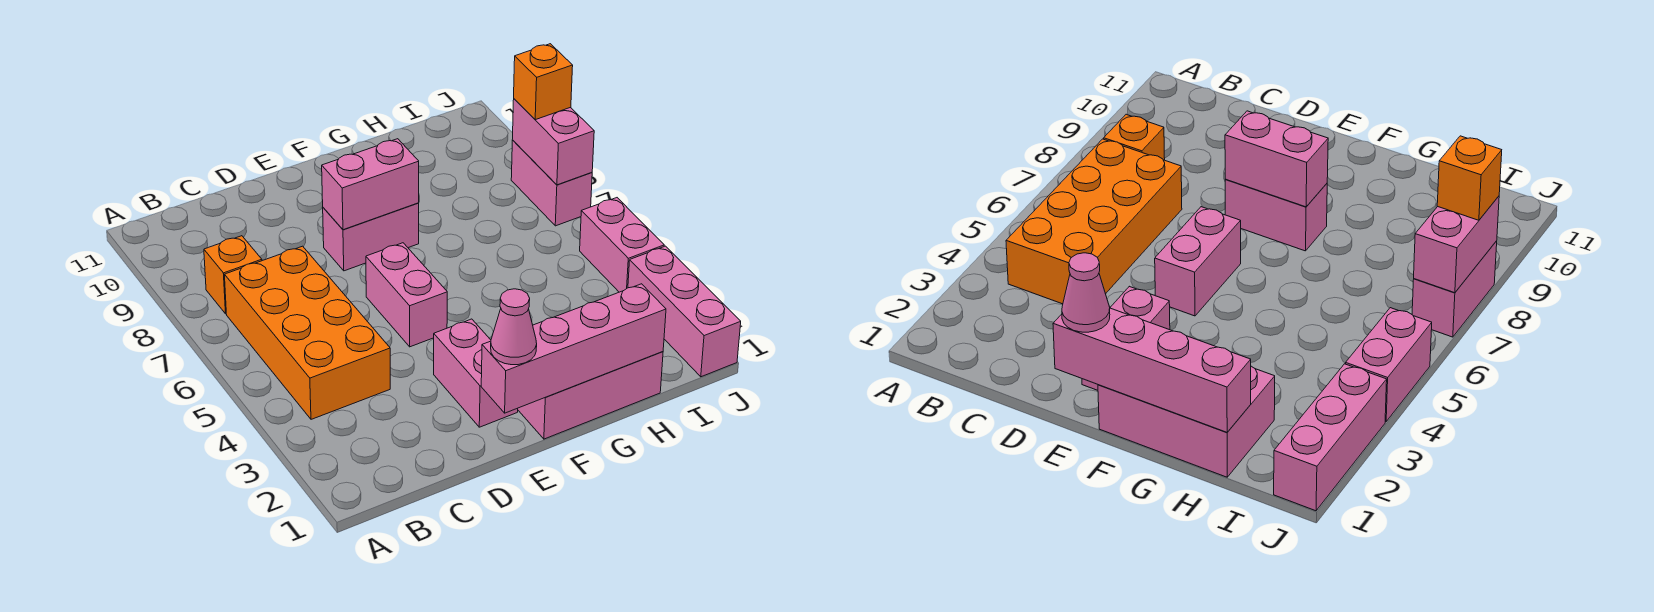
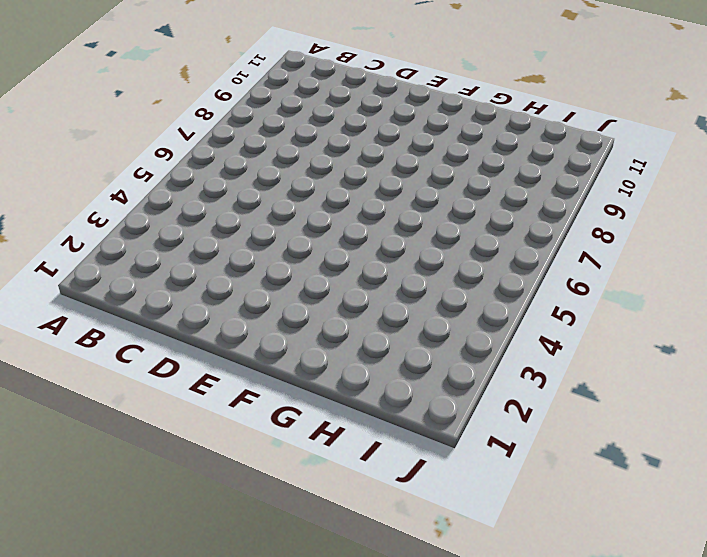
none -> orange 2x4 brick [225,246,390,419]
none -> orange 1x1 brick [204,236,262,314]
none -> pink 1x2 brick [434,319,518,427]

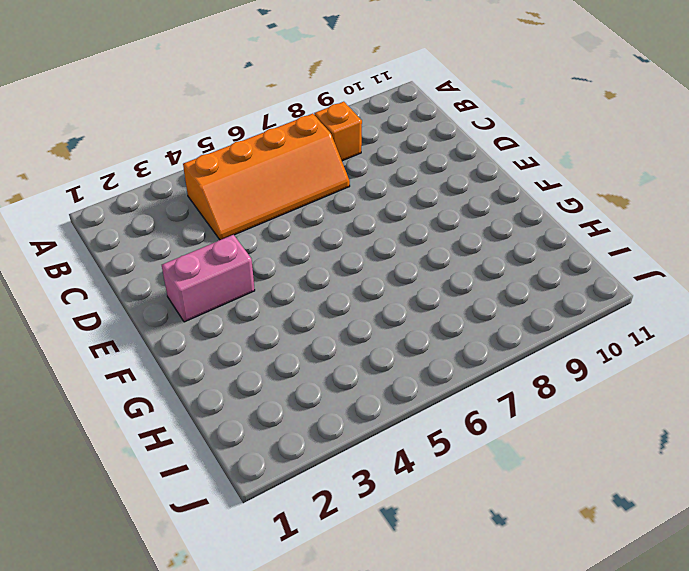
orange 2x4 slope [183,114,350,240] -> orange 2x4 brick [225,246,390,419]
none -> pink 1x2 brick [366,243,447,347]
none -> pink 1x2 brick [323,203,419,271]
none -> pink 2x3 brick [518,352,663,439]

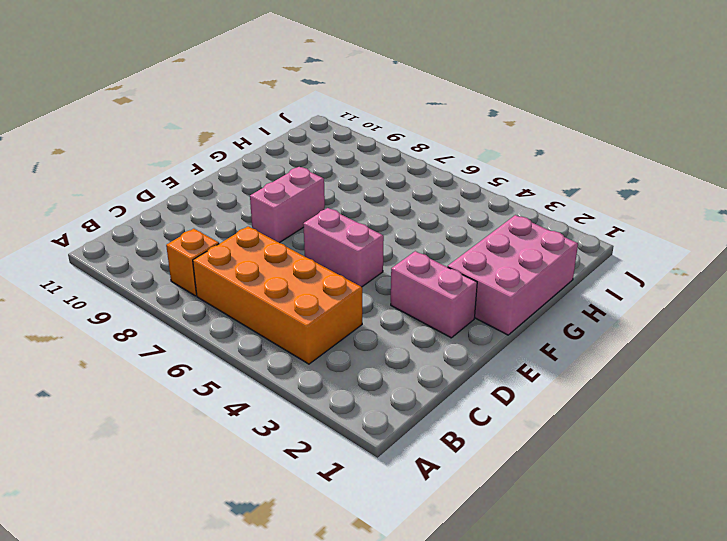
none -> pink 1x3 brick [628,246,741,377]
none -> pink 1x2 brick [580,198,664,292]
none -> pink 1x2 brick [511,140,592,226]

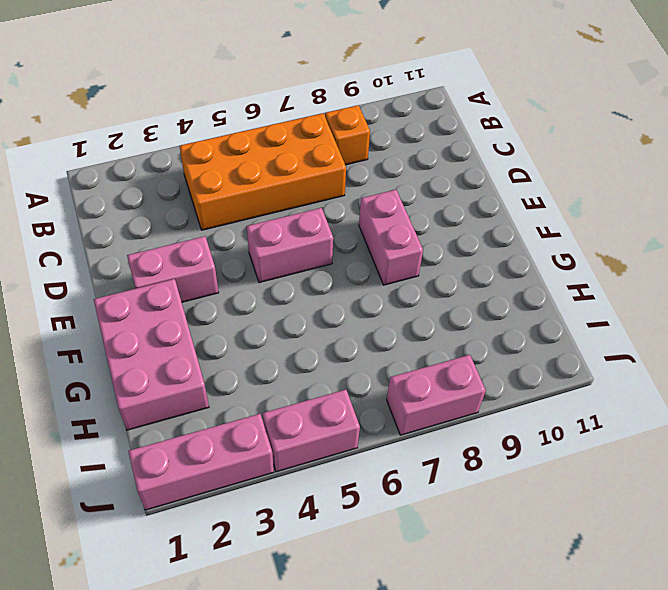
none -> pink 1x4 brick [481,284,666,413]
none -> pink 1x2 brick [322,139,419,230]
none -> pink 1x2 brick [512,99,594,185]

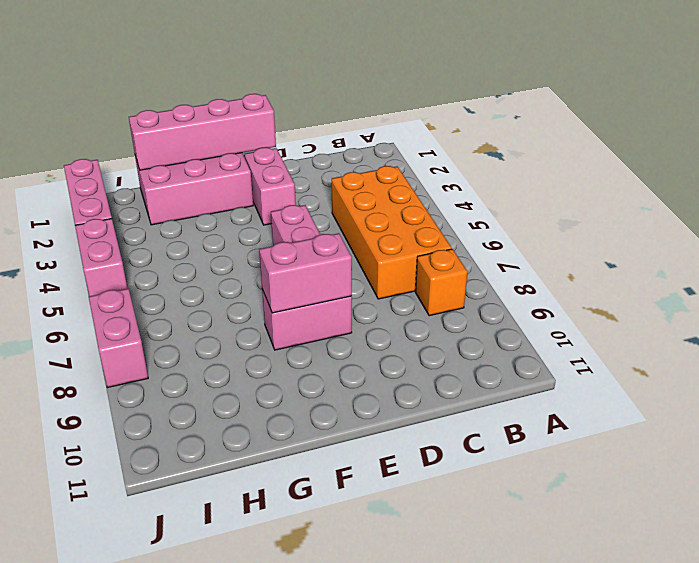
none -> pink 1x2 brick [512,99,594,185]
none -> pink 1x1 cone [491,289,537,365]
none -> orange 1x1 brick [514,44,573,120]

